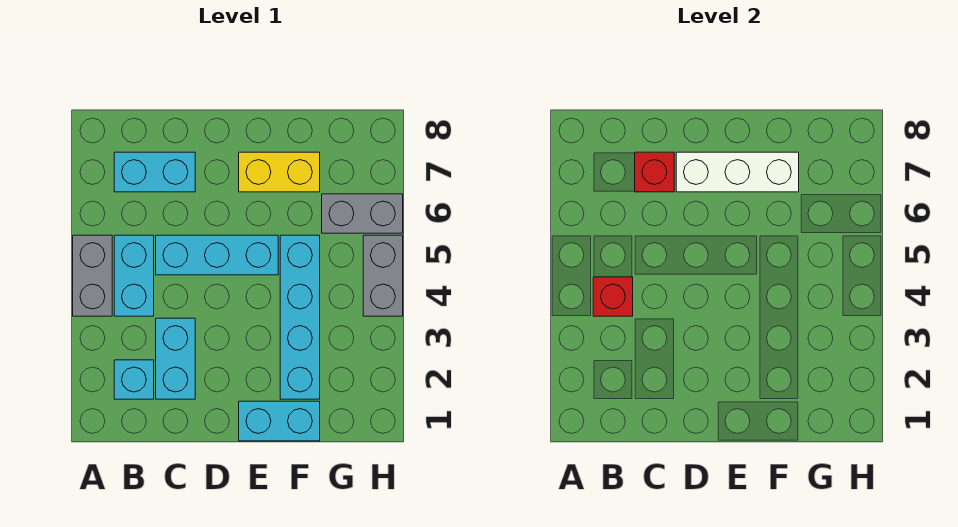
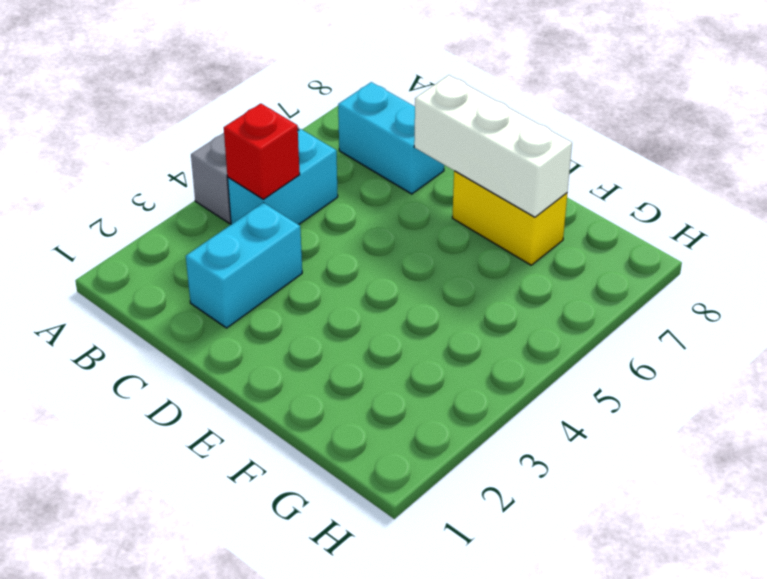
none -> cyan 1x1 brick [114,360,154,399]
none -> cyan 1x3 brick [156,235,278,275]
none -> cyan 1x2 brick [239,401,320,441]

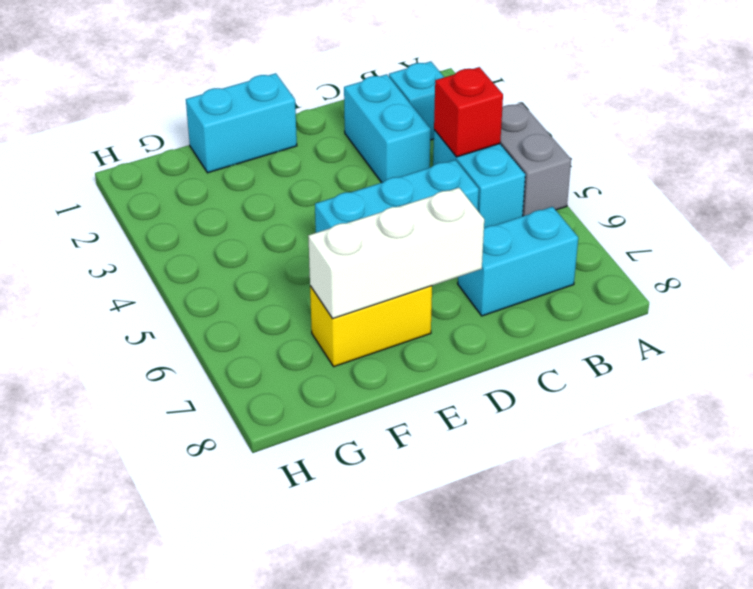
none -> cyan 1x4 brick [280,235,320,399]
none -> grey 1x2 brick [322,194,403,233]
none -> grey 1x2 brick [363,235,403,316]

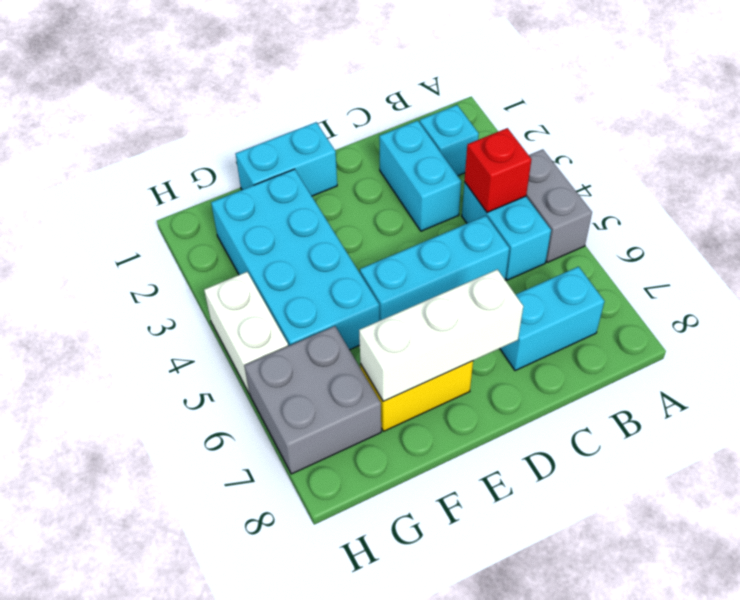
cyan 2x4 brick [211,169,380,350] -> cyan 1x4 brick [280,235,320,399]
grey 2x2 brick [244,326,381,474] -> grey 1x2 brick [322,194,403,233]
white 1x2 brick [204,272,288,394] -> grey 1x2 brick [363,235,403,316]
none -> red 1x1 brick [635,152,674,192]

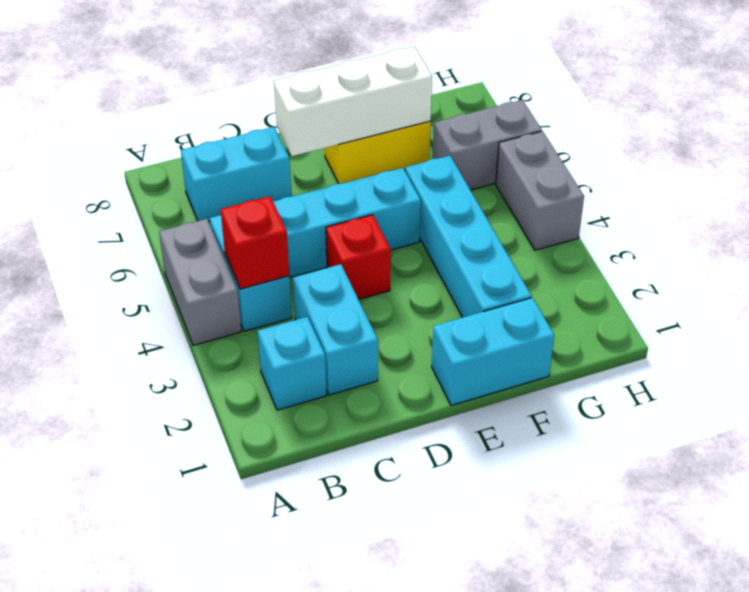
red 1x1 brick [326,215,391,299] -> red 1x1 brick moved to [635,152,674,192]

